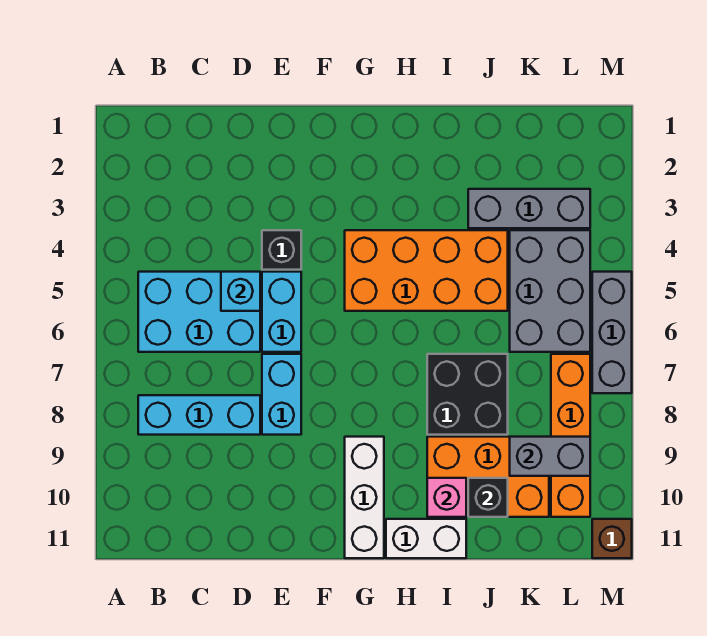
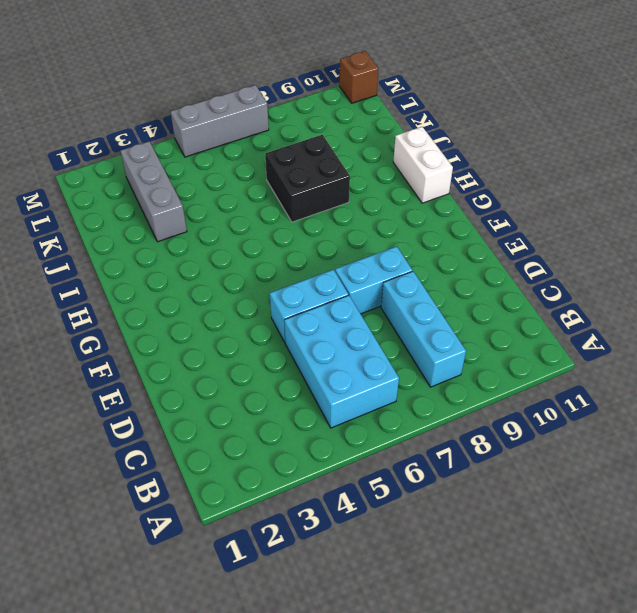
none -> black 1x1 brick [262,230,301,270]
none -> orange 2x4 brick [345,230,508,311]
none -> white 1x3 brick [345,437,384,558]

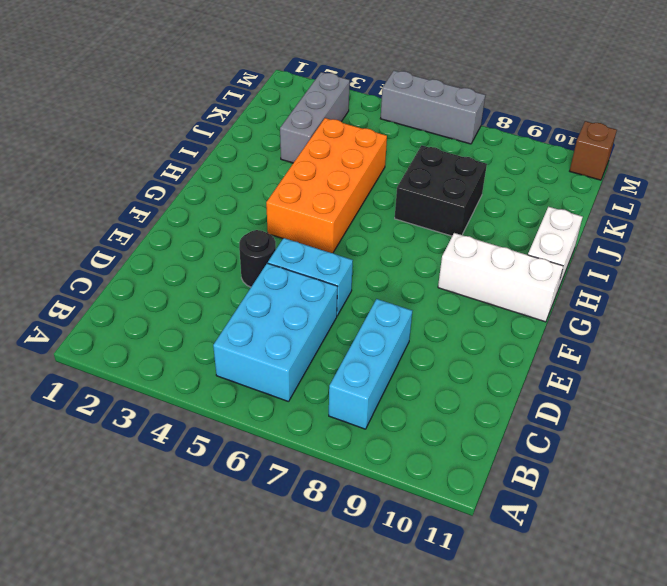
black 1x1 round brick [239,230,276,287] -> black 1x1 brick [262,230,301,270]
none -> cyan 1x2 brick [262,354,301,435]
none -> orange 2x3 brick [427,437,549,517]
none -> grey 2x3 brick [510,230,590,352]

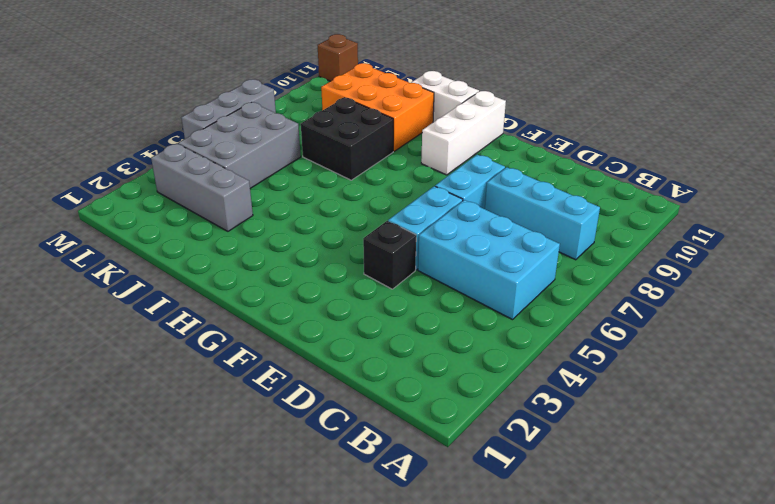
none -> orange 2x4 brick [345,230,508,311]
none -> orange 1x4 brick [551,354,590,517]
none -> cyan 1x1 brick [221,272,260,311]

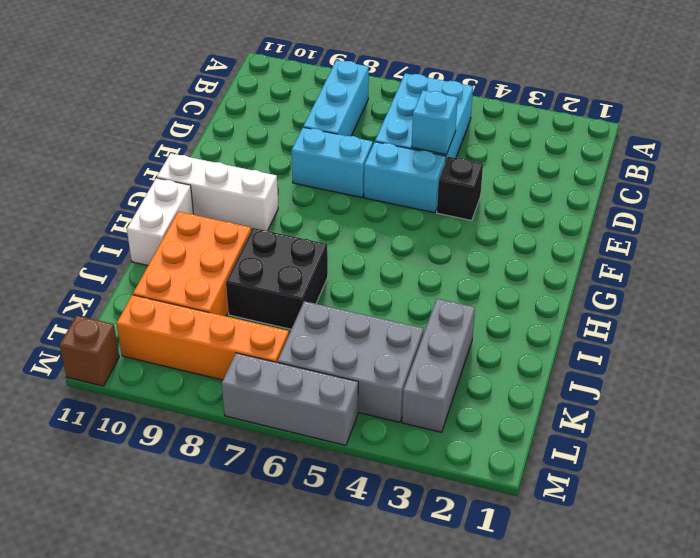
none -> orange 2x4 brick [345,230,508,311]
none -> pink 1x1 brick [427,478,466,517]
none -> black 1x1 brick [468,478,508,517]

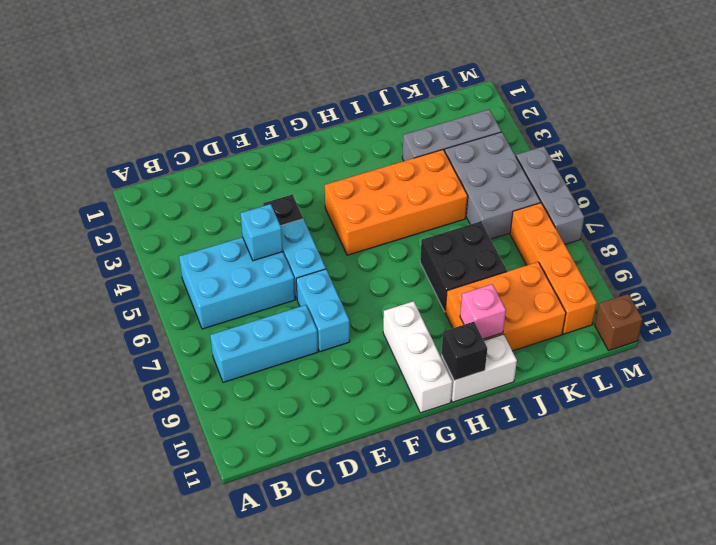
black 1x1 brick [441,322,487,380] -> black 1x1 brick moved to [468,478,508,517]
none -> grey 1x2 brick [510,437,590,476]

